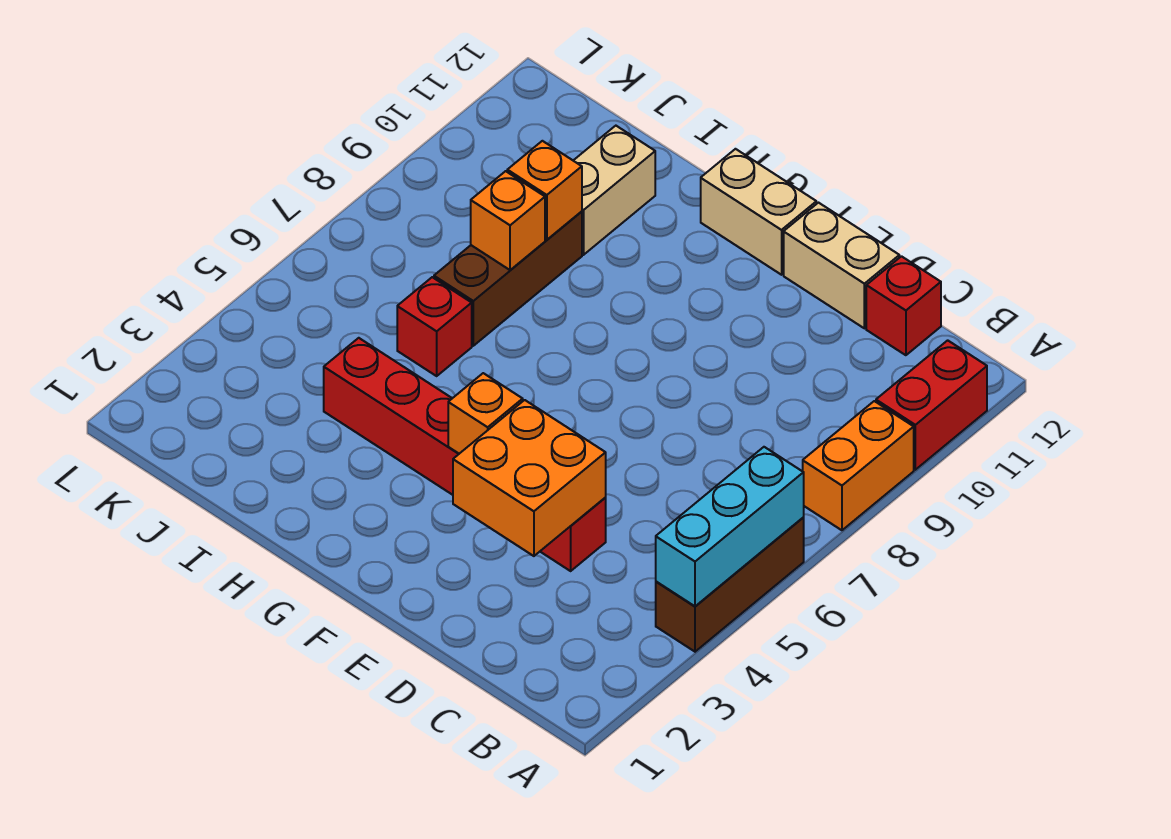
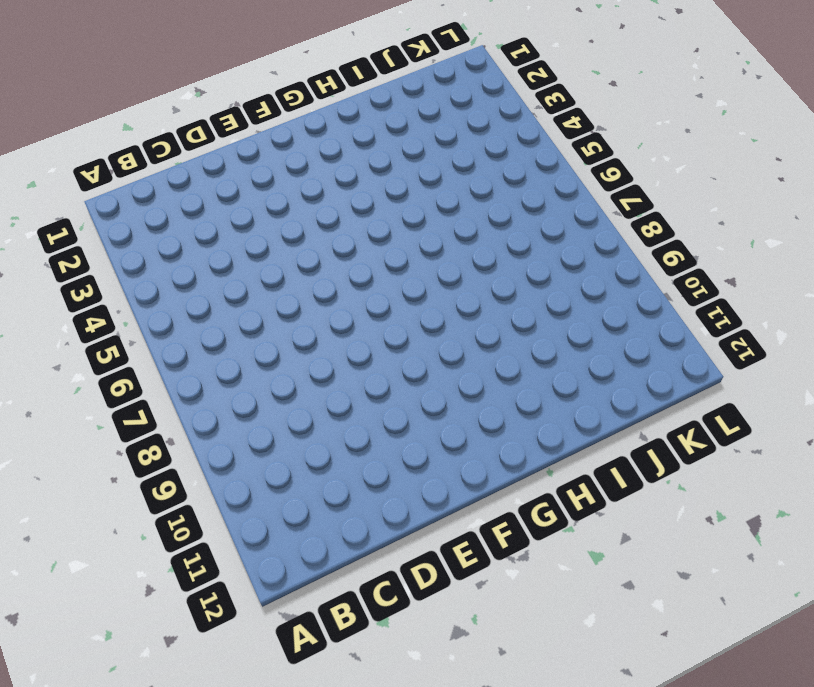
none -> brown 1x3 brick [656,518,804,652]
none -> orange 1x2 brick [803,401,914,530]
none -> red 1x2 brick [876,340,987,470]

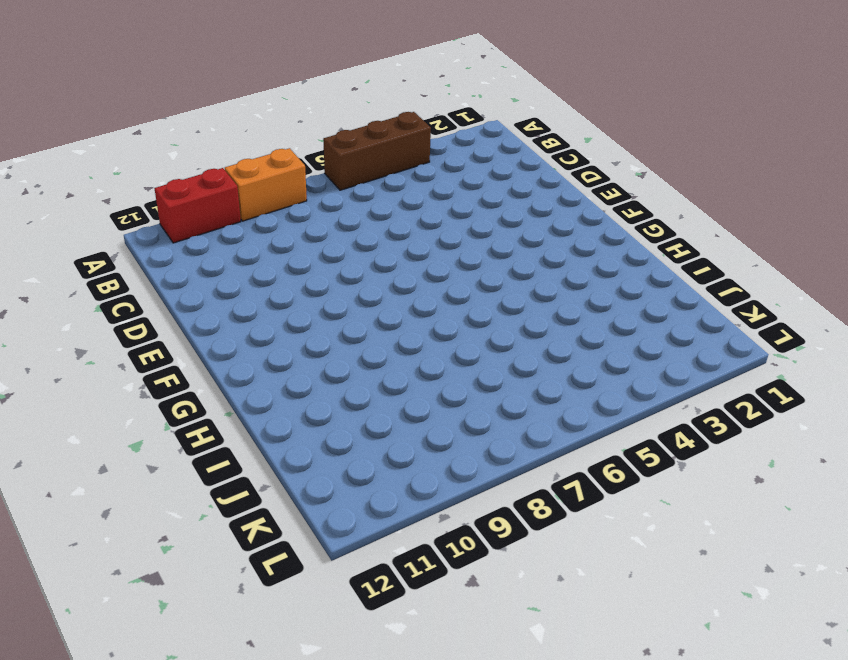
none -> red 1x1 brick [866,256,941,355]
none -> red 1x6 brick [324,338,606,571]
none -> tan 1x2 brick [784,203,899,328]

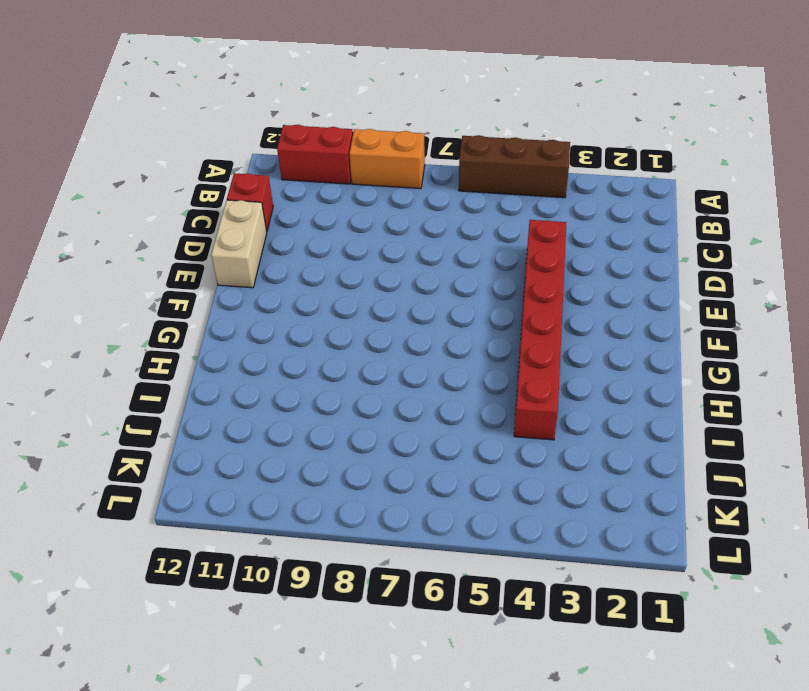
none -> tan 1x2 brick [701,149,816,275]
none -> red 1x1 brick [397,277,472,376]
none -> brown 1x3 brick [434,212,582,346]

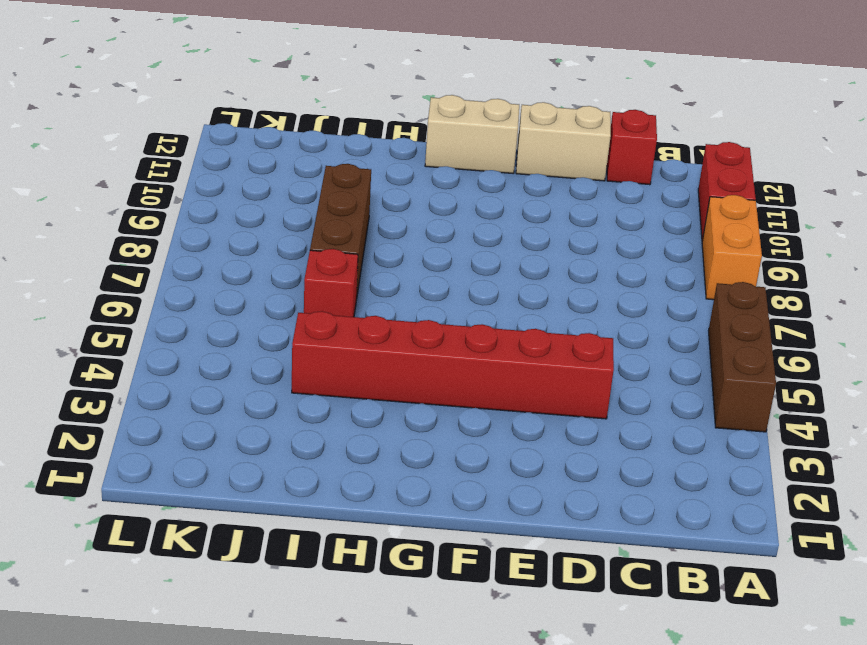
none -> tan 1x2 brick [573,126,655,255]
none -> cyan 1x3 brick [656,447,804,606]
none -> orange 2x2 brick [453,400,606,556]

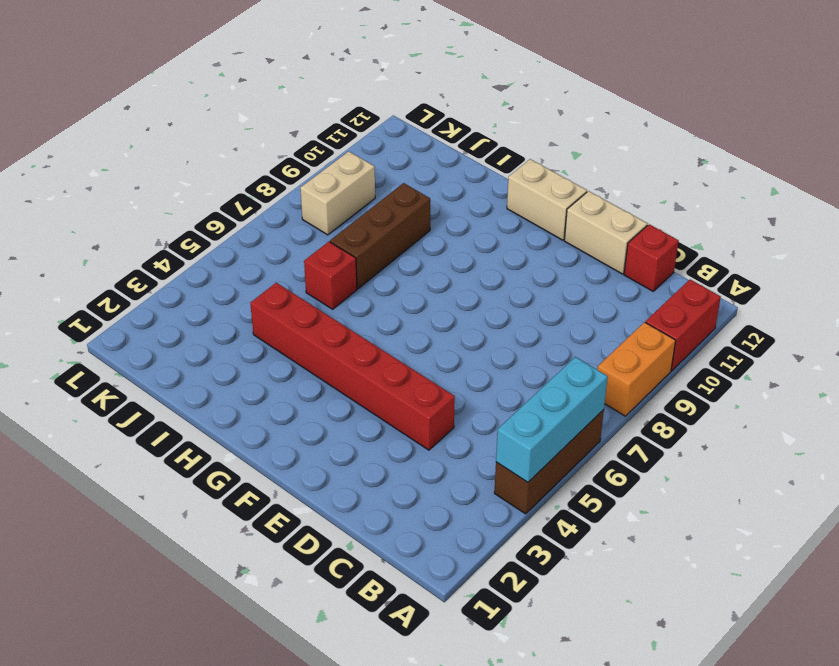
tan 1x2 brick [300,151,375,235] -> tan 1x2 brick moved to [573,126,655,255]
none -> orange 2x2 brick [453,400,606,556]
none -> orange 1x1 brick [448,373,523,454]
none -> orange 1x1 brick [471,171,545,270]

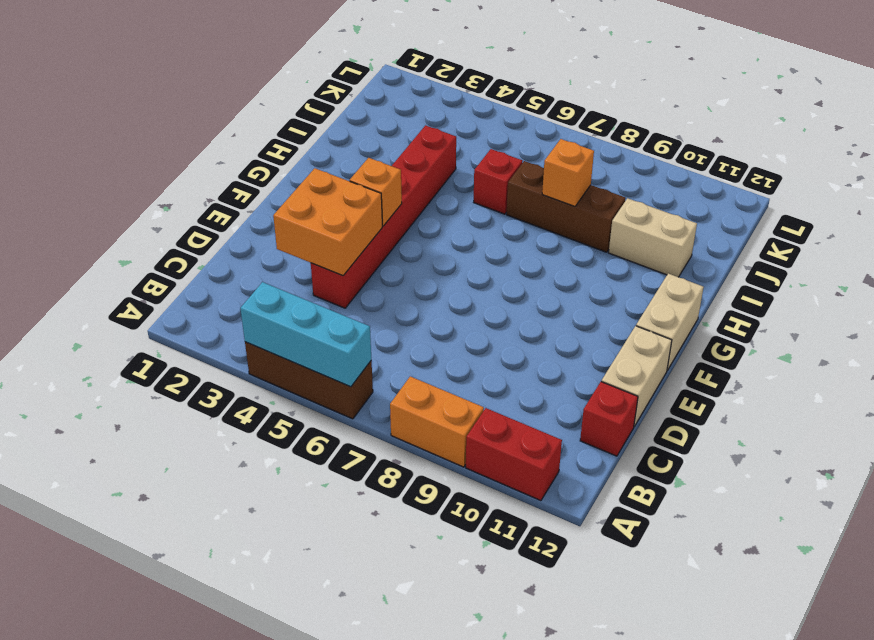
none -> orange 1x1 brick [507,141,582,240]

